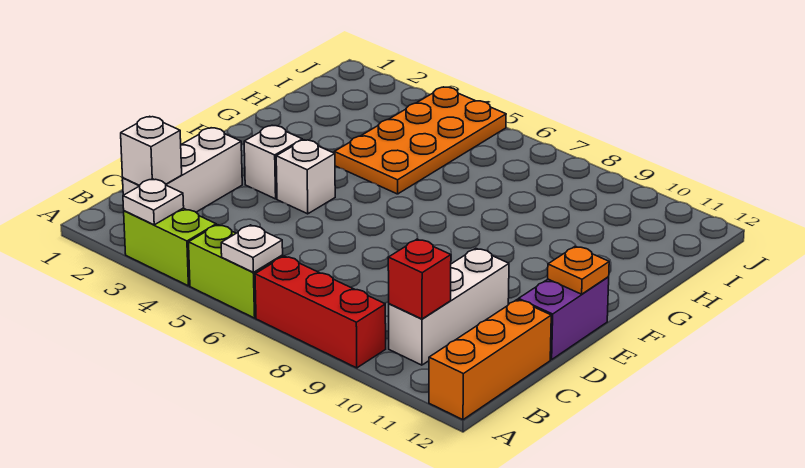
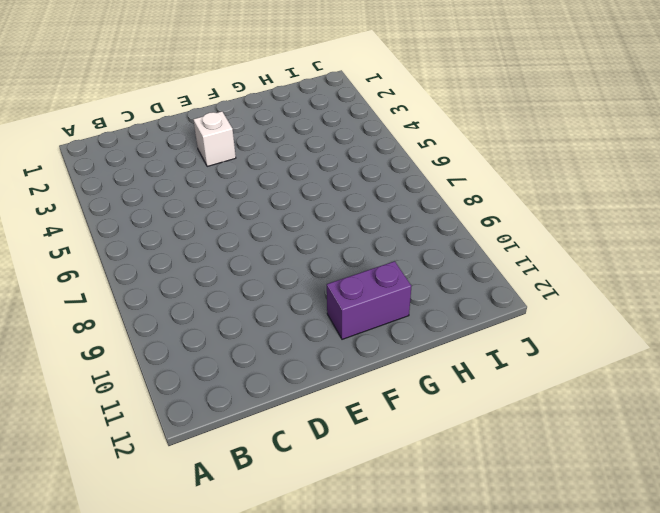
purple 1x2 brick [327,261,411,339] -> purple 1x2 brick moved to [519,277,609,360]
none -> lime 1x2 brick [124,208,216,286]
none -> lime 1x2 brick [189,225,283,318]
none -> red 1x3 brick [255,256,386,368]

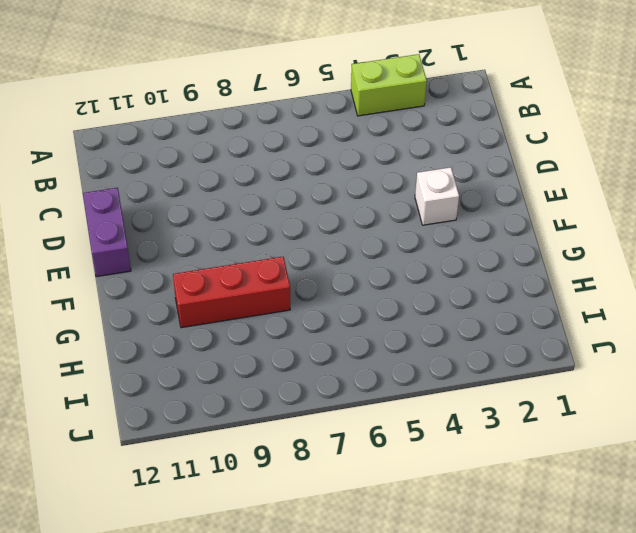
red 1x3 brick [173,257,290,328] -> red 1x3 brick moved to [255,256,386,368]
none -> lime 1x2 brick [189,225,283,318]
none -> orange 1x3 brick [429,299,551,420]
none -> white 1x3 brick [123,128,242,212]

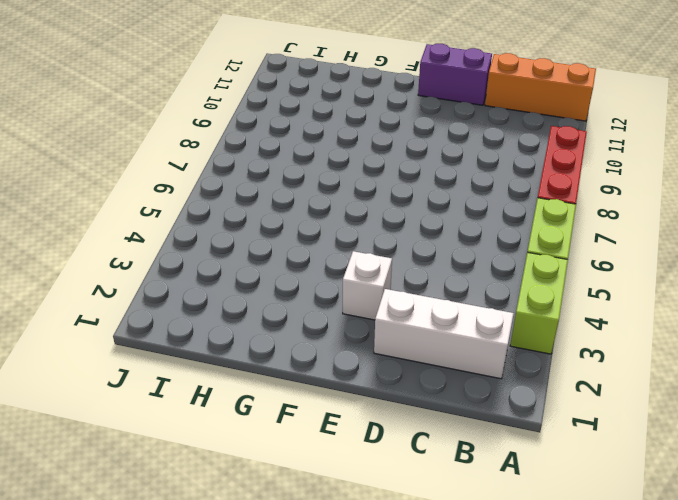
none -> white 1x3 brick [389,248,509,365]
none -> white 1x1 brick [276,140,335,214]
none -> orange 2x4 plate [334,87,506,194]

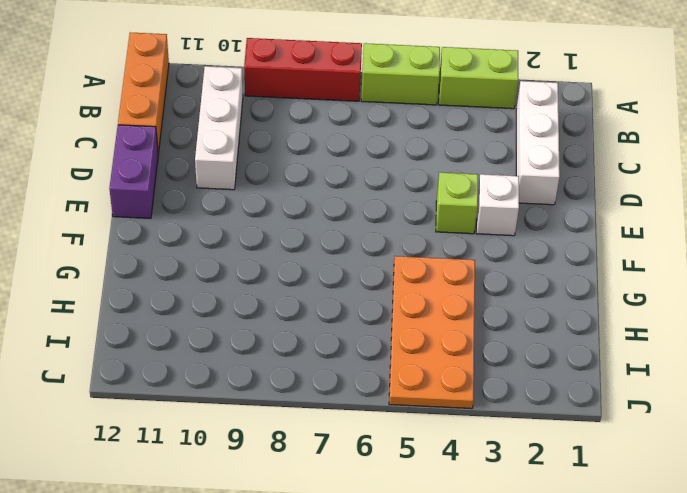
lime 1x1 brick [436,172,478,234] -> white 1x1 brick [276,140,335,214]
none -> white 1x1 plate [123,179,184,225]
none -> white 1x1 plate [221,225,283,272]
none -> white 1x1 brick [121,116,182,186]

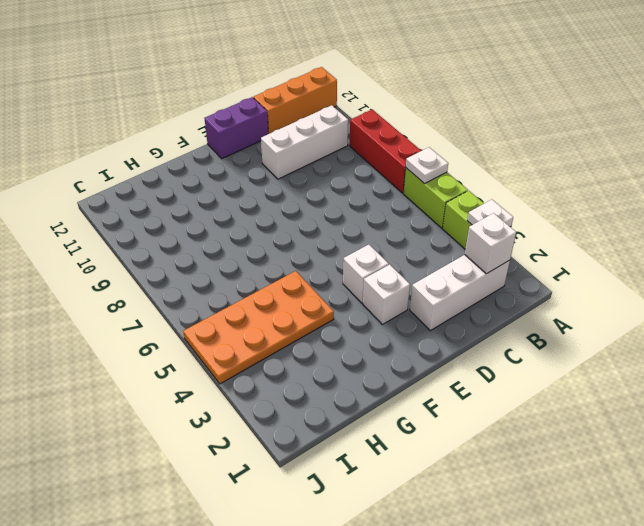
none -> red 1x1 brick [388,239,451,319]
none -> orange 1x1 plate [548,246,609,294]

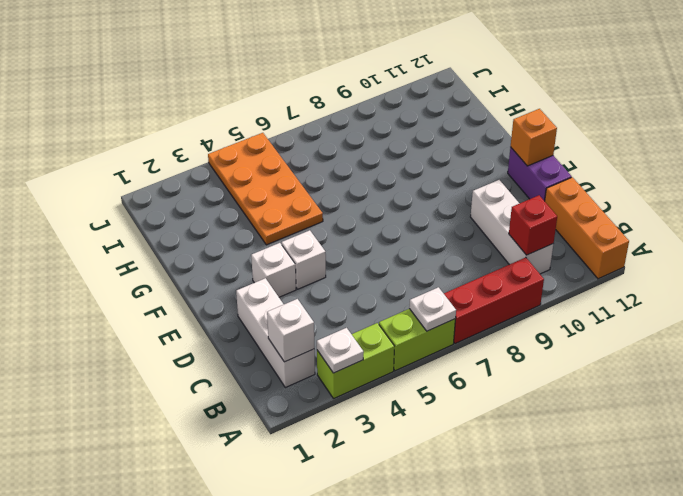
orange 1x1 brick [510,109,557,166] -> orange 1x1 plate [548,246,609,294]

